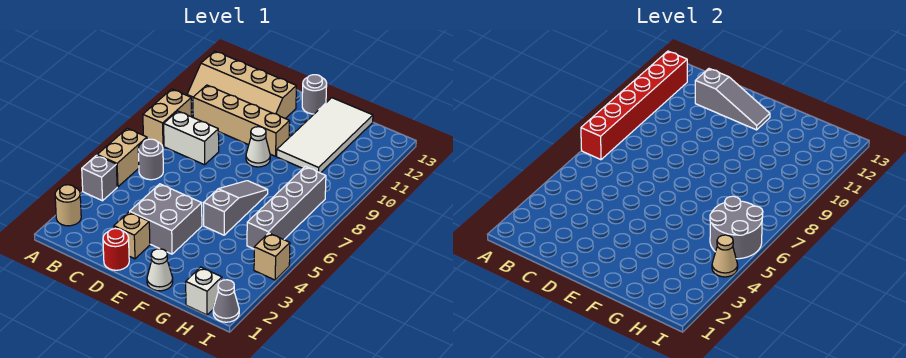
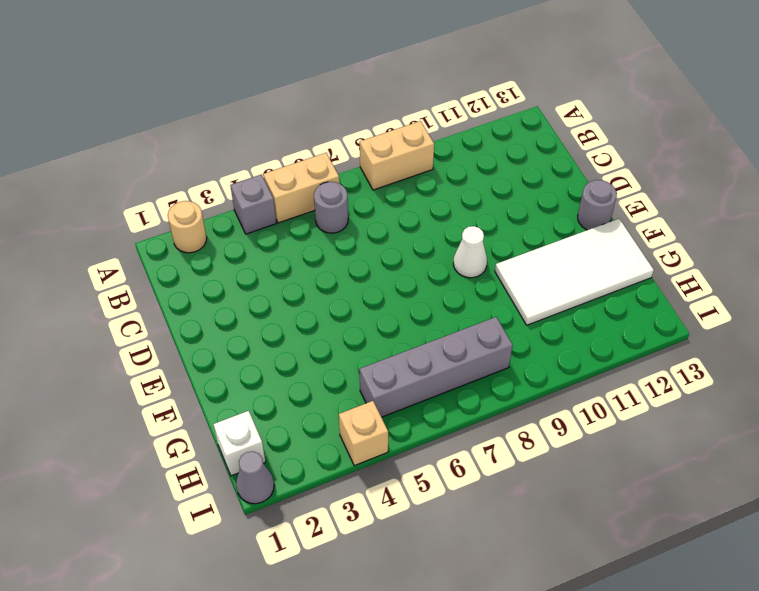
none -> tan 2x4 slope [187,51,296,118]
none -> white 1x2 brick [164,111,219,165]
none -> tan 1x4 brick [193,85,290,156]

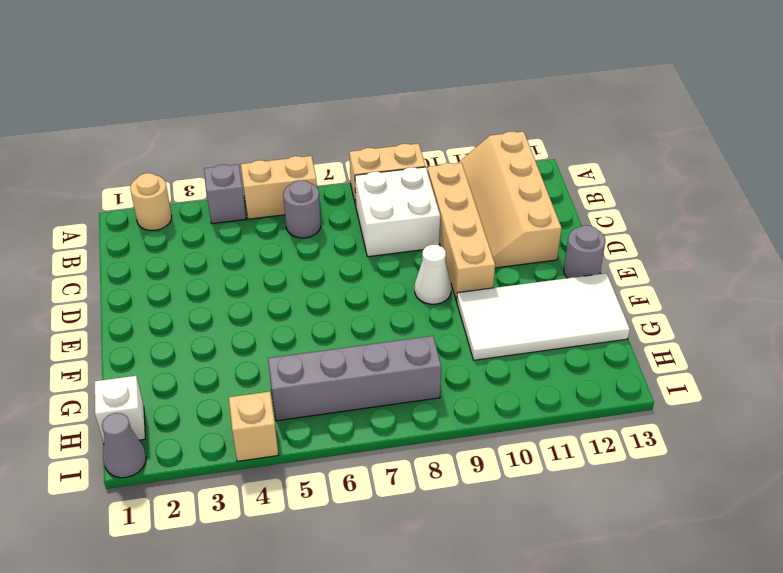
white 2x2 brick [355,167,440,257] -> white 1x2 brick [164,111,219,165]
none -> red 1x1 round brick [103,229,129,270]
none -> tan 1x1 brick [114,212,150,259]
none -> grey 2x2 brick [130,184,202,254]

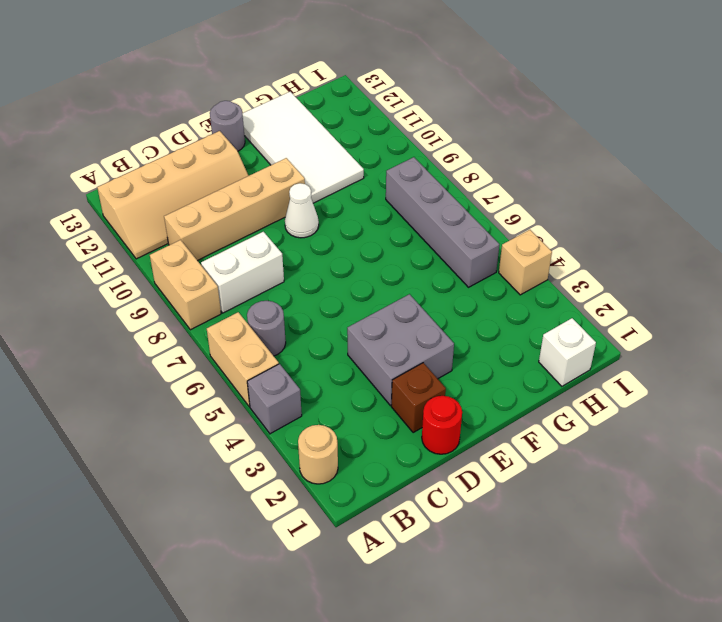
brown 1x1 brick [391,363,446,433] -> tan 1x1 brick [114,212,150,259]
none -> white 1x1 cone [147,249,173,291]
none -> grey 1x3 slope [204,181,268,235]
none -> grey 1x1 cone [213,280,239,322]

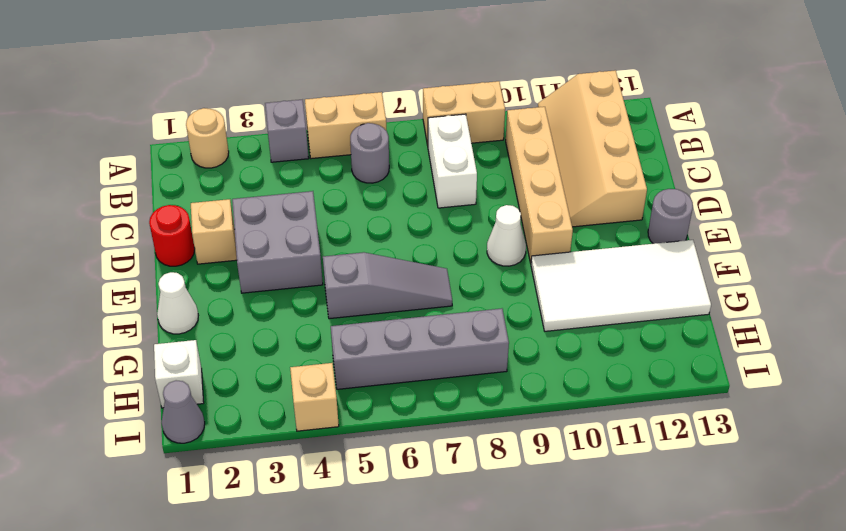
none -> red 1x6 brick [581,51,687,160]
none -> grey 1x3 slope [695,69,770,130]
none -> grey 2x2 round brick [710,196,763,259]

